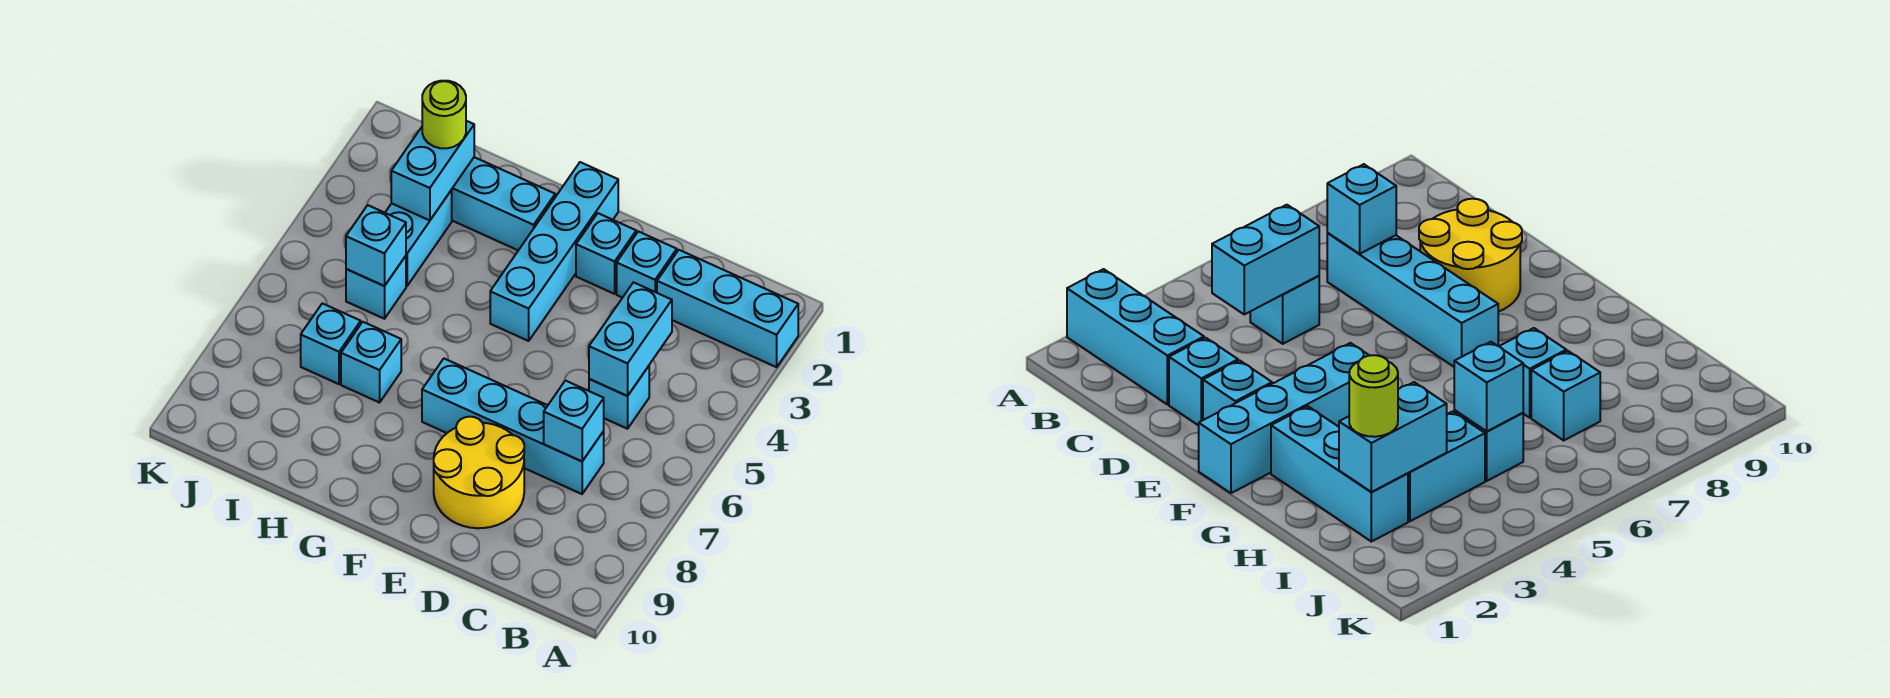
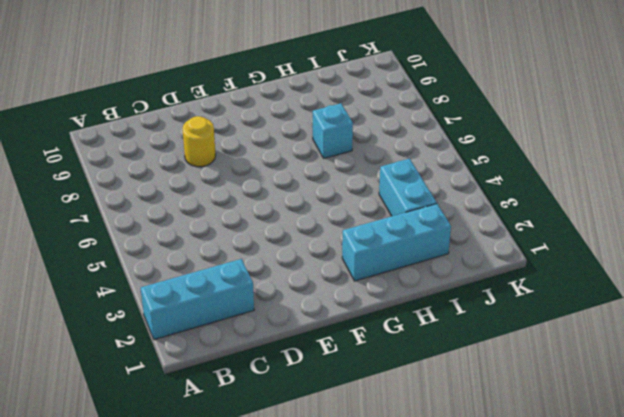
yellow 1x1 round brick [183,116,216,167] -> yellow 2x2 round brick [434,417,524,528]
none -> cyan 1x1 brick [589,366,649,429]
none -> cyan 1x4 brick [422,359,604,494]
none -> cyan 1x1 brick [617,231,677,298]

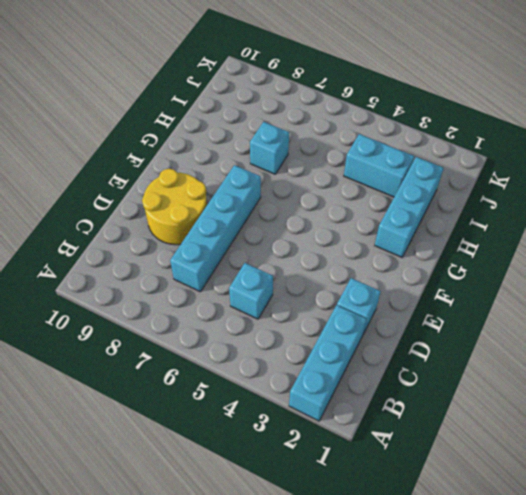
none -> cyan 1x1 brick [576,213,636,294]
none -> cyan 1x4 brick [490,162,618,341]
none -> cyan 1x1 brick [346,256,406,319]

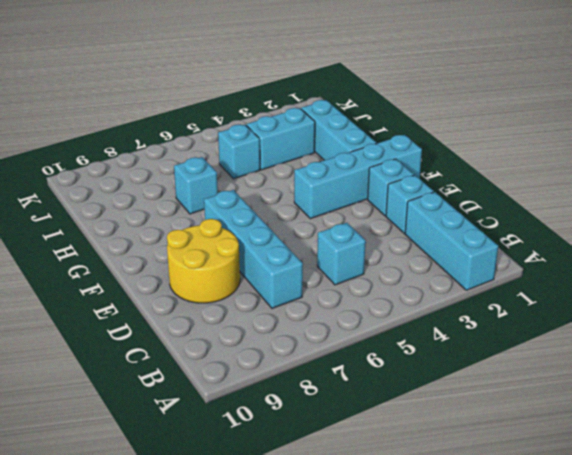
none -> cyan 1x1 brick [301,303,361,384]
none -> cyan 1x2 brick [589,282,672,396]
none -> cyan 1x1 brick [544,381,604,461]

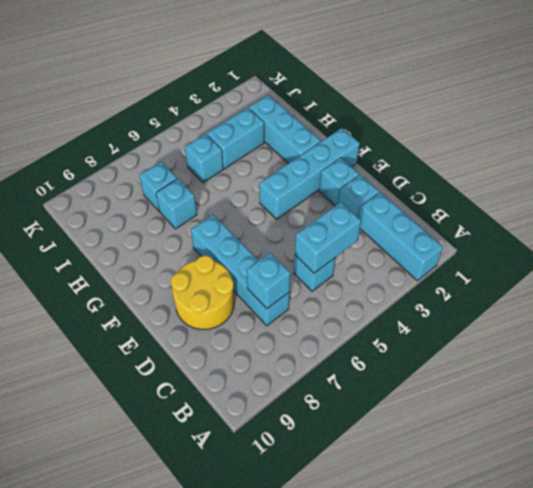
none -> cyan 1x2 brick [391,121,474,220]
none -> cyan 1x1 brick [346,205,406,286]
none -> lime 1x1 round brick [422,81,466,148]

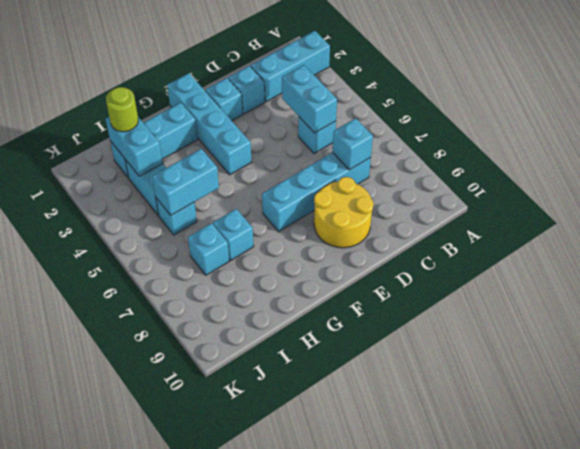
cyan 1x2 brick [152,149,219,215] -> cyan 1x1 brick [346,205,406,286]

